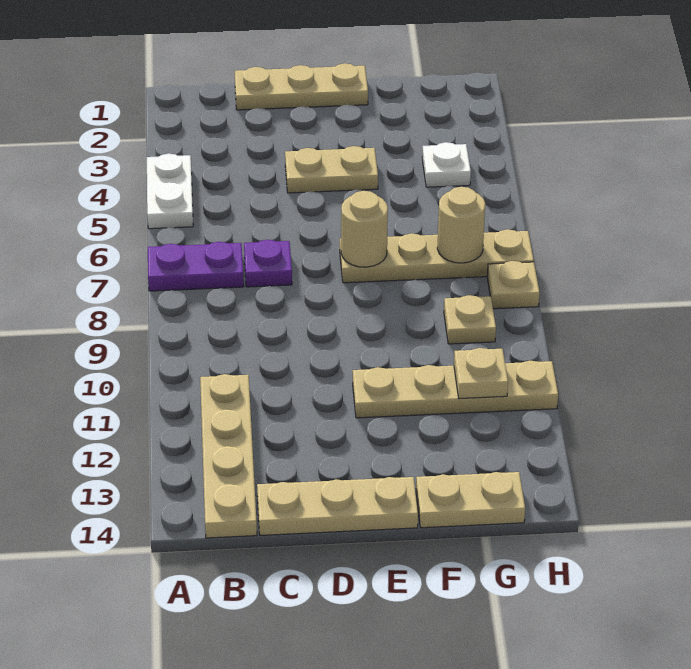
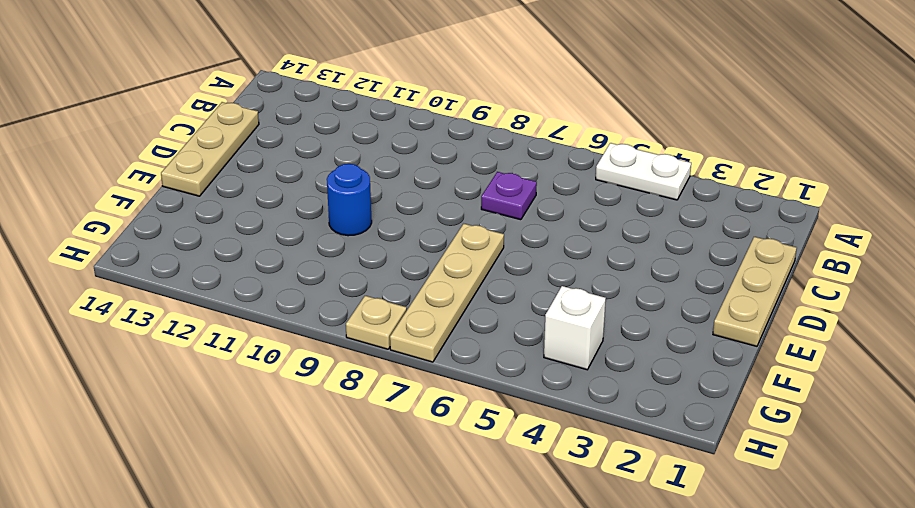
blue 1x1 round brick [327,164,372,236] -> none
white 1x1 brick [544,286,606,370] -> white 1x1 plate [422,142,471,187]
none -> purple 1x2 plate [148,242,244,291]
none -> tan 1x4 plate [200,374,257,538]
none -> tan 1x2 plate [285,146,378,193]

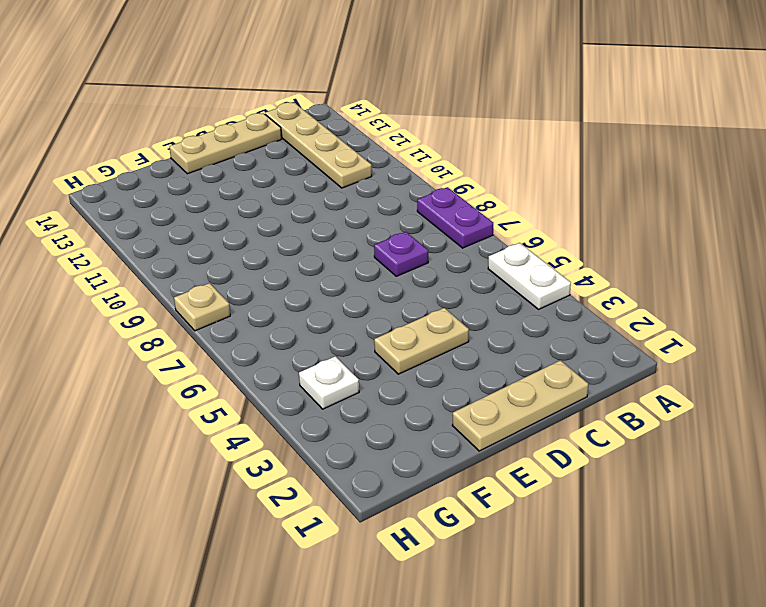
purple 1x2 plate [417,187,493,248] -> purple 1x2 plate turned to [148,242,244,291]
none -> tan 1x4 plate [340,229,534,283]
none -> tan 1x4 plate [353,361,558,418]
none -> tan 1x2 plate [416,472,525,528]

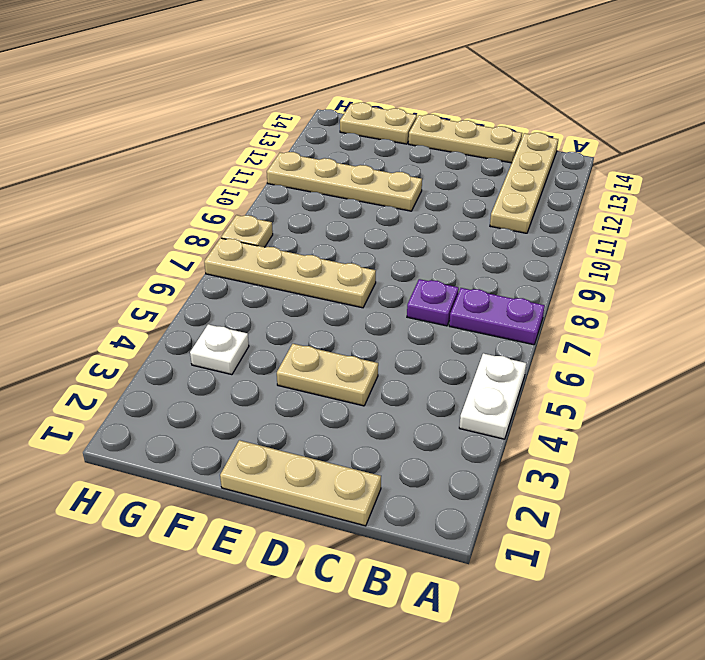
none -> tan 1x1 plate [444,295,496,344]
none -> tan 1x1 round brick [341,191,388,267]
none -> tan 1x1 round brick [437,187,485,263]

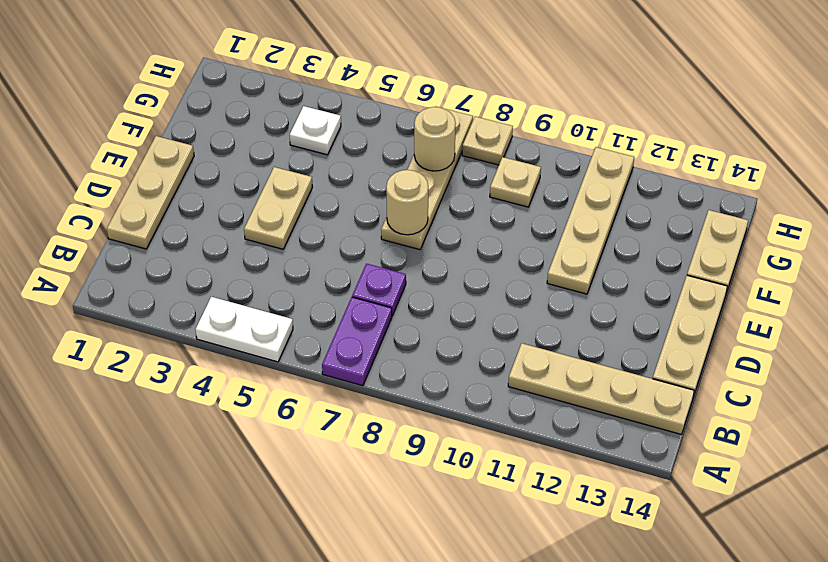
none -> tan 1x1 plate [454,348,508,399]

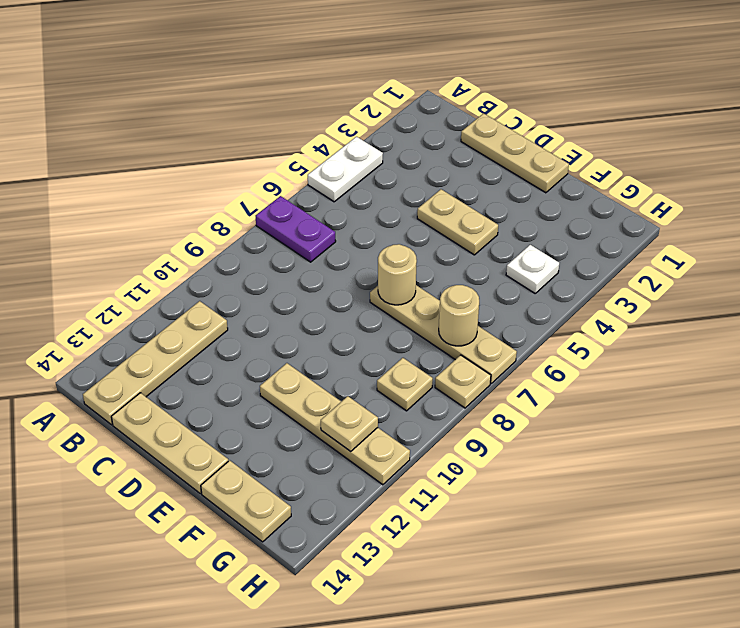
none -> purple 1x1 plate [244,240,292,287]

